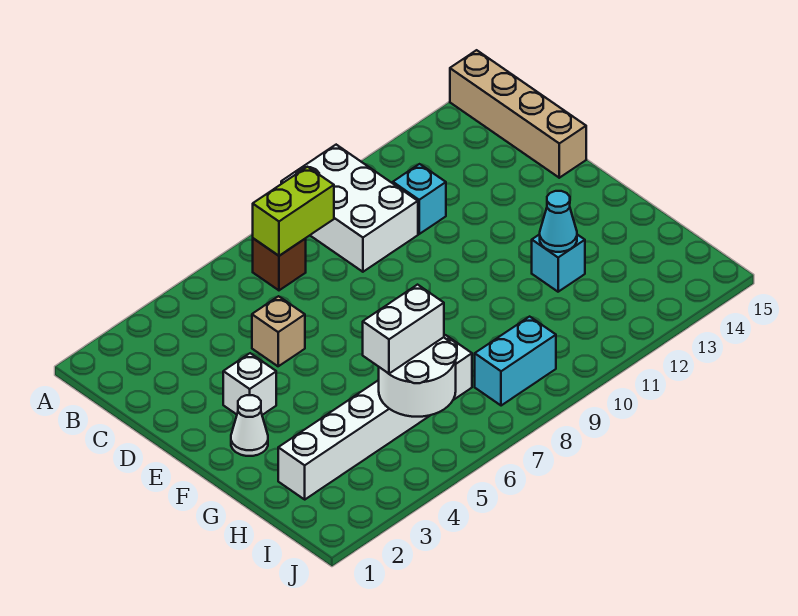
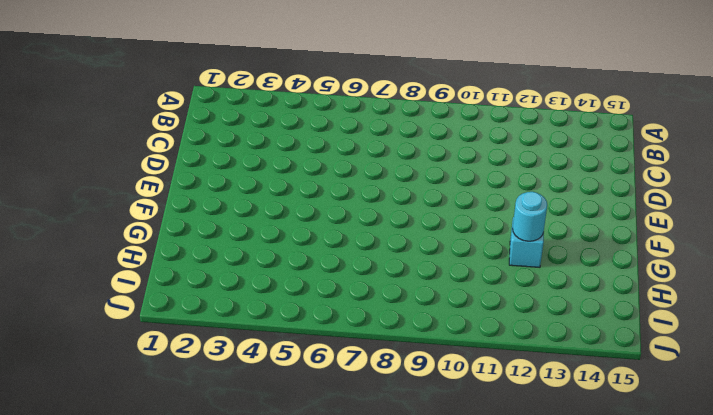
cyan 1x1 round brick [513,192,547,241] -> cyan 1x1 cone [540,191,577,252]
none -> white 2x3 brick [281,145,418,272]
none -> tan 1x4 brick [450,50,586,178]
none -> brown 1x1 brick [253,238,306,290]

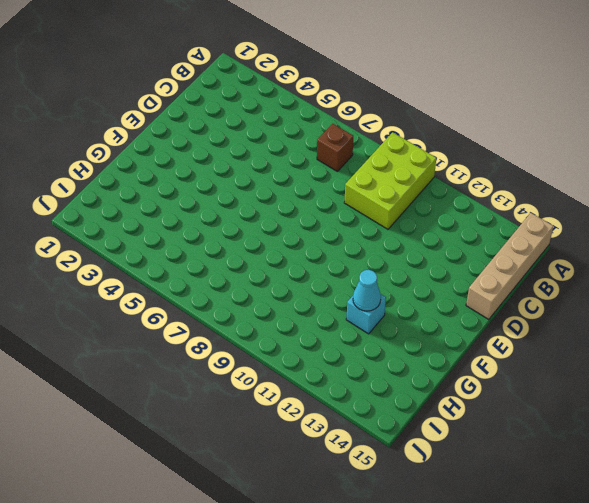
lime 2x3 brick [344,132,436,229] -> white 2x3 brick [281,145,418,272]
none -> cyan 1x1 brick [393,164,446,234]
none -> tan 1x1 brick [252,296,305,366]
none -> white 1x1 brick [223,353,276,415]

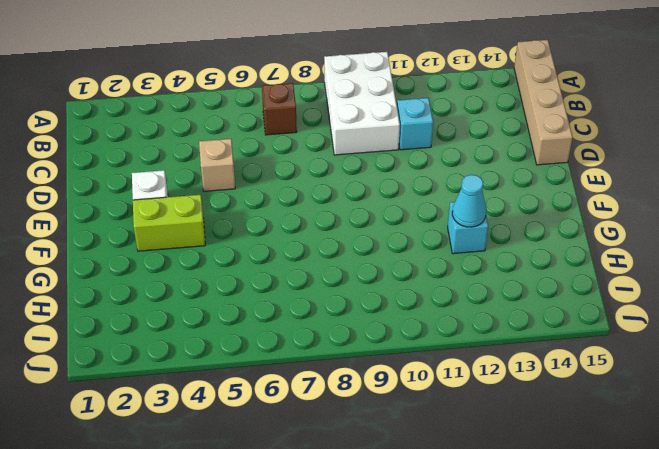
lime 1x2 brick [133,195,205,251] -> lime 1x2 brick moved to [253,167,334,256]
none -> white 1x1 cone [231,395,268,456]
none -> white 1x6 brick [278,335,472,499]
none -> cyan 1x2 brick [475,317,556,406]

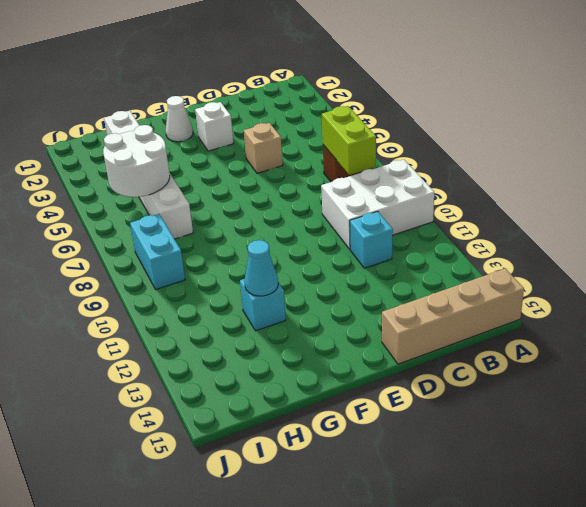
none -> white 1x2 brick [363,285,444,374]

